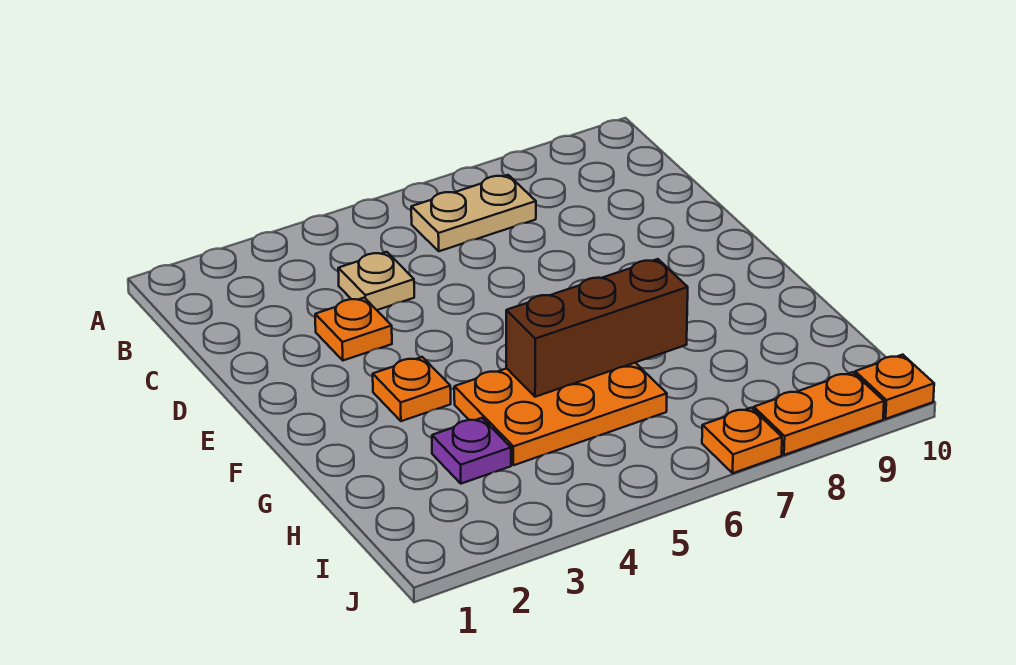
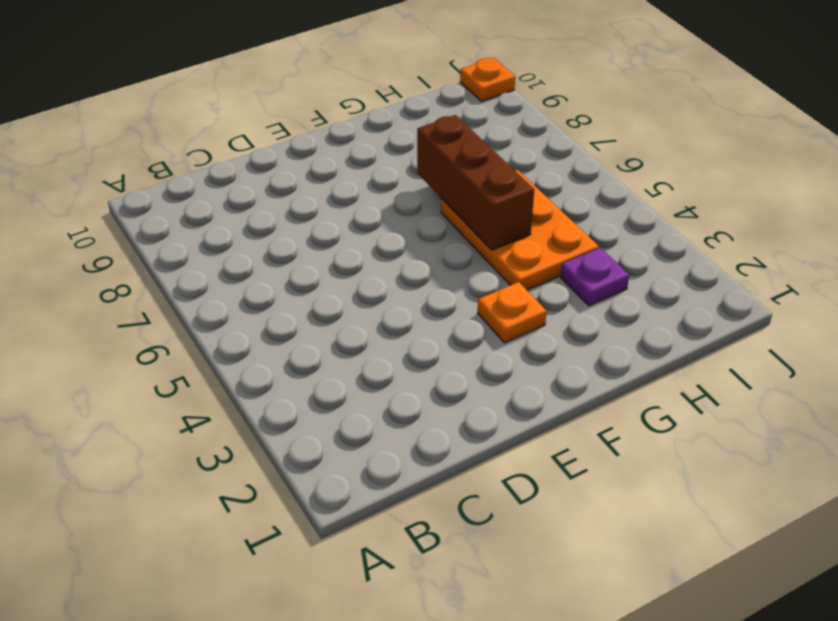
none -> tan 1x2 plate [411,175,536,251]
none -> tan 1x1 plate [338,252,414,310]

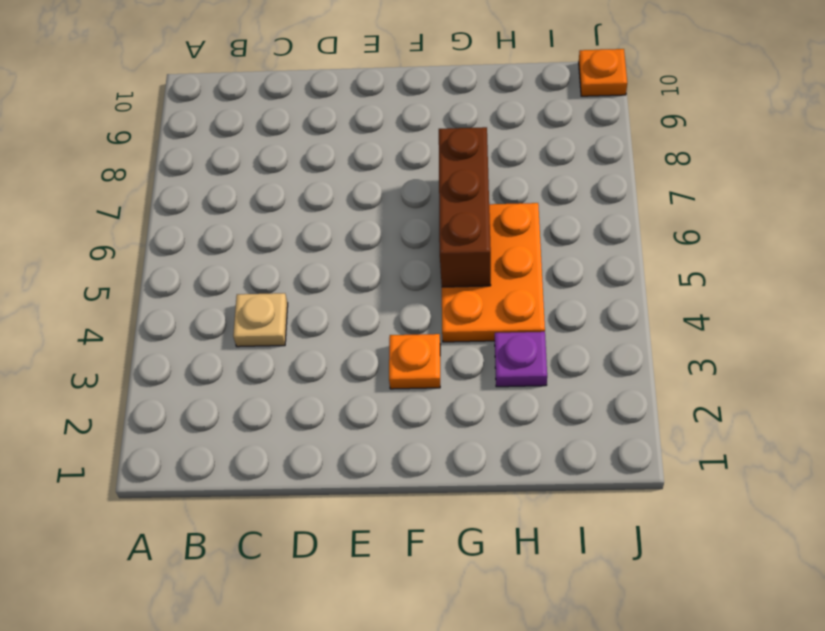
none -> tan 1x2 plate [411,175,536,251]
none -> orange 1x1 plate [315,298,392,360]

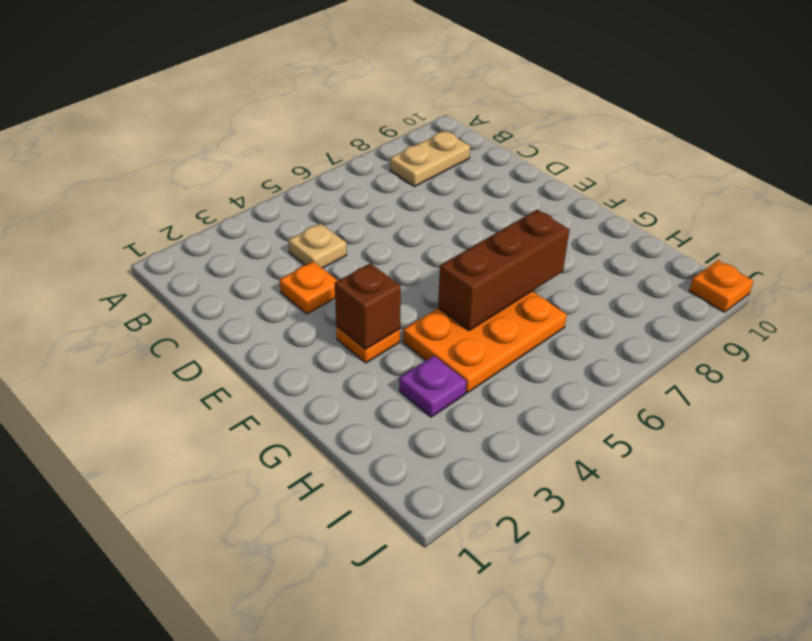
tan 1x2 plate [390,131,470,186] -> tan 1x2 plate moved to [411,175,536,251]
brown 1x1 brick [334,263,401,349] -> none
none -> orange 1x1 plate [702,408,782,473]
none -> orange 1x2 plate [754,372,884,455]

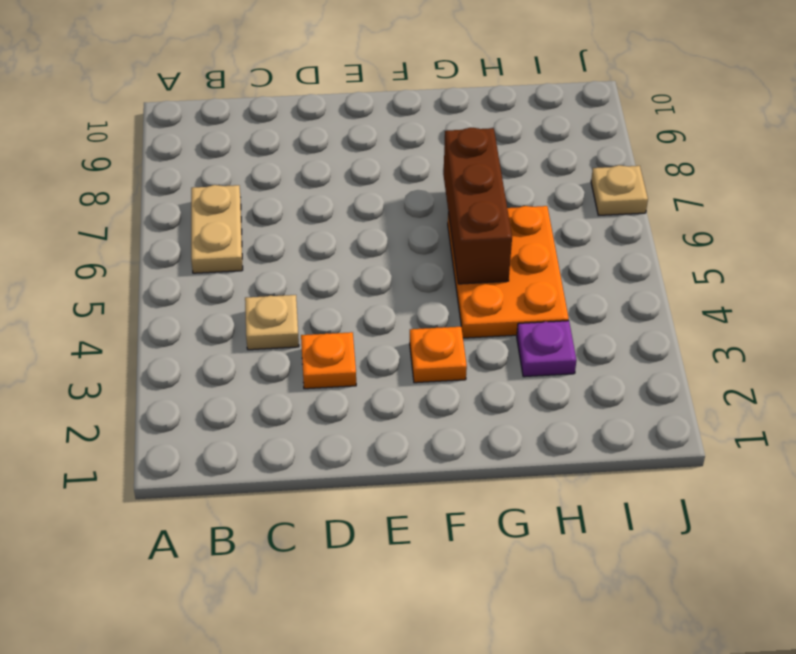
tan 1x1 plate [591,165,648,215] -> orange 1x1 plate [702,408,782,473]
none -> orange 1x2 plate [754,372,884,455]
none -> orange 1x1 plate [855,355,934,419]

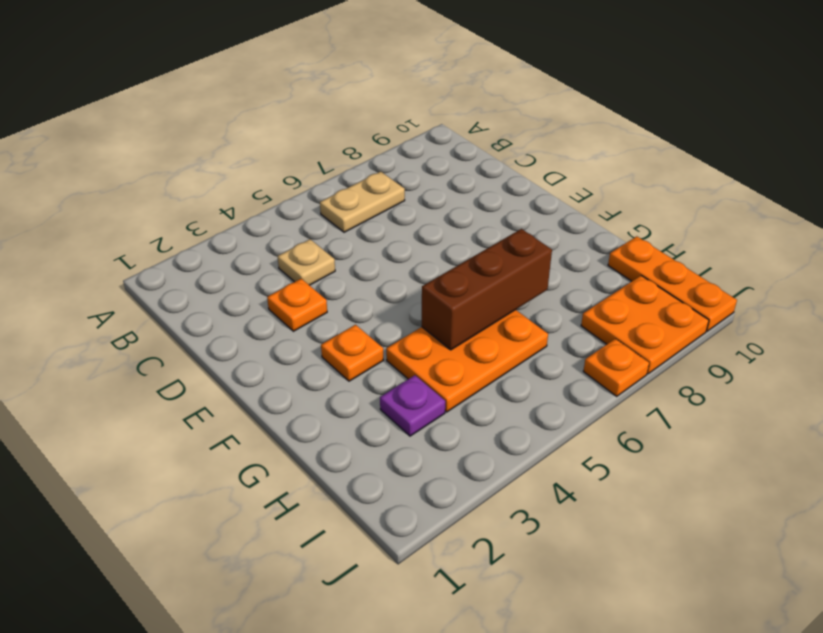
orange 1x3 plate [608,236,737,331] -> orange 1x1 plate [855,355,934,419]
orange 2x2 plate [581,276,709,374] -> orange 1x2 plate [754,372,884,455]

